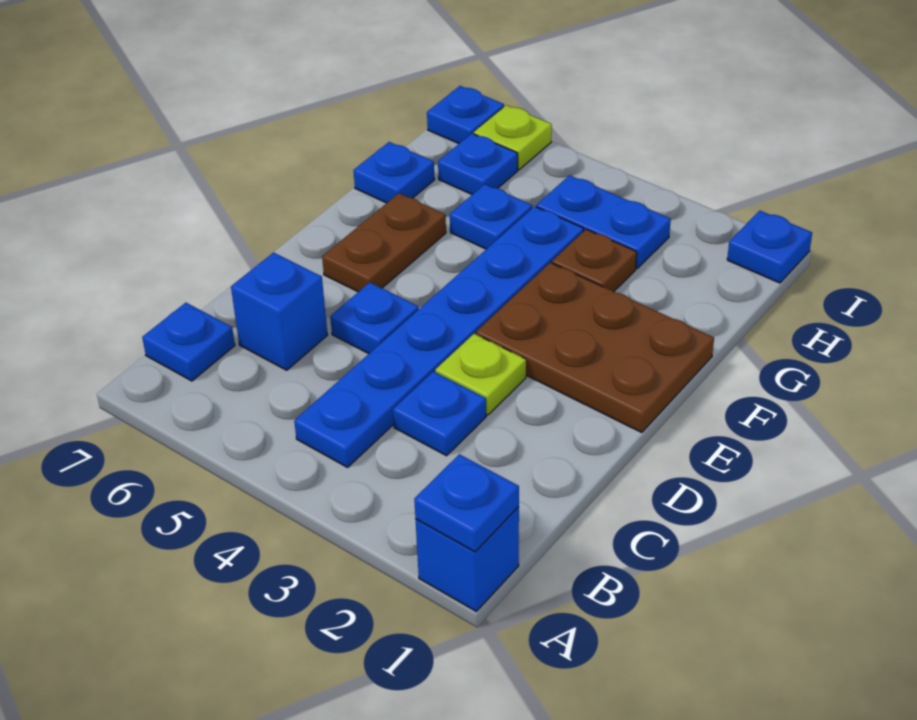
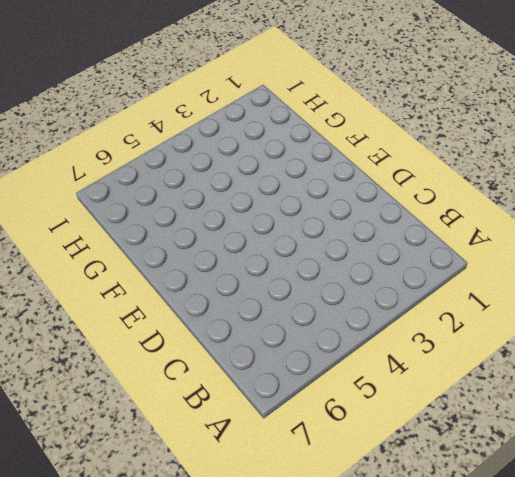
none -> blue 1x1 brick [416,507,519,611]
none -> blue 1x6 plate [294,206,584,467]
none -> blue 1x1 plate [142,303,235,381]

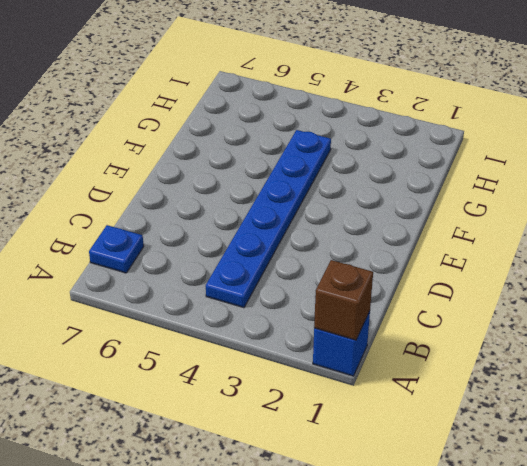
brown 1x1 brick [314,260,373,340] -> blue 1x1 plate [414,454,519,552]
none -> blue 1x1 plate [393,371,486,456]
none -> blue 1x1 brick [231,252,328,370]
none -> lime 1x1 plate [435,334,526,415]

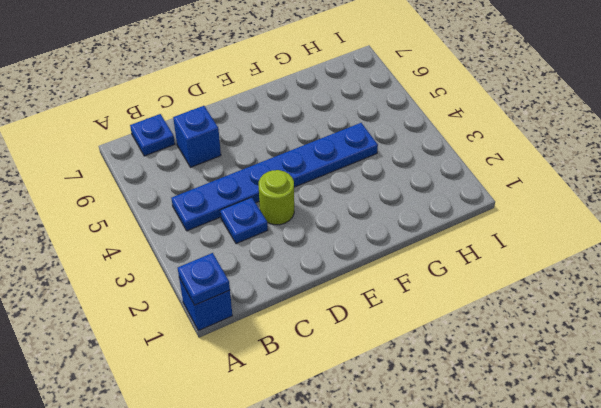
lime 1x1 round brick [259,170,294,225] -> lime 1x1 plate [435,334,526,415]
none -> blue 1x1 plate [330,282,419,354]
none -> brown 2x3 plate [476,263,714,432]
none -> brown 1x2 plate [322,193,446,292]

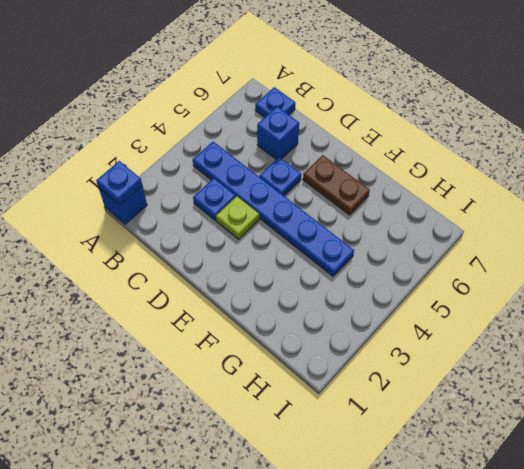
none -> brown 2x3 plate [476,263,714,432]
none -> brown 1x1 plate [552,229,637,291]
none -> blue 1x1 plate [450,184,532,249]

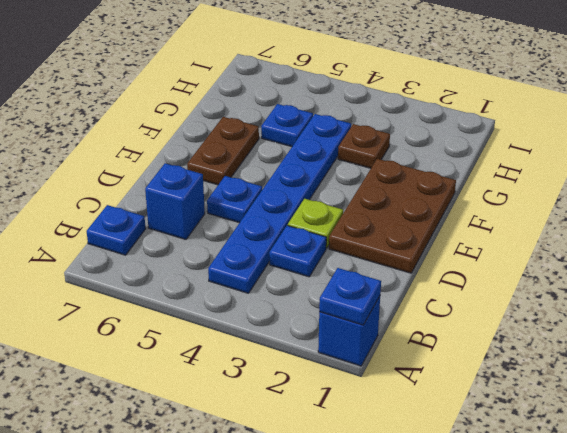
brown 2x3 plate [329,159,456,273] -> brown 2x3 plate turned to [476,263,714,432]
none -> blue 1x1 plate [353,142,435,203]
none -> blue 1x2 plate [536,175,671,268]
none -> blue 1x1 plate [438,133,518,194]

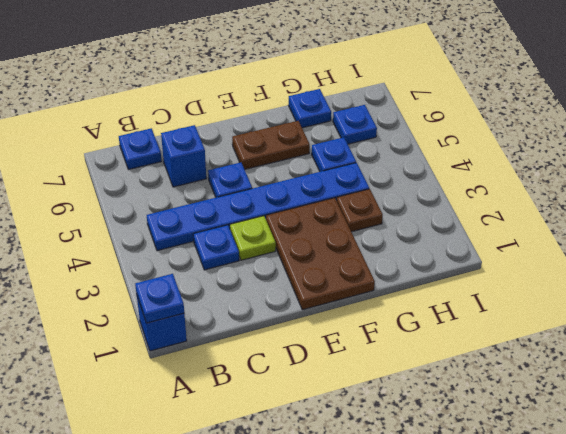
none -> blue 1x2 plate [536,175,671,268]
none -> blue 1x1 plate [727,211,812,283]
none -> lime 1x1 plate [474,105,552,170]

